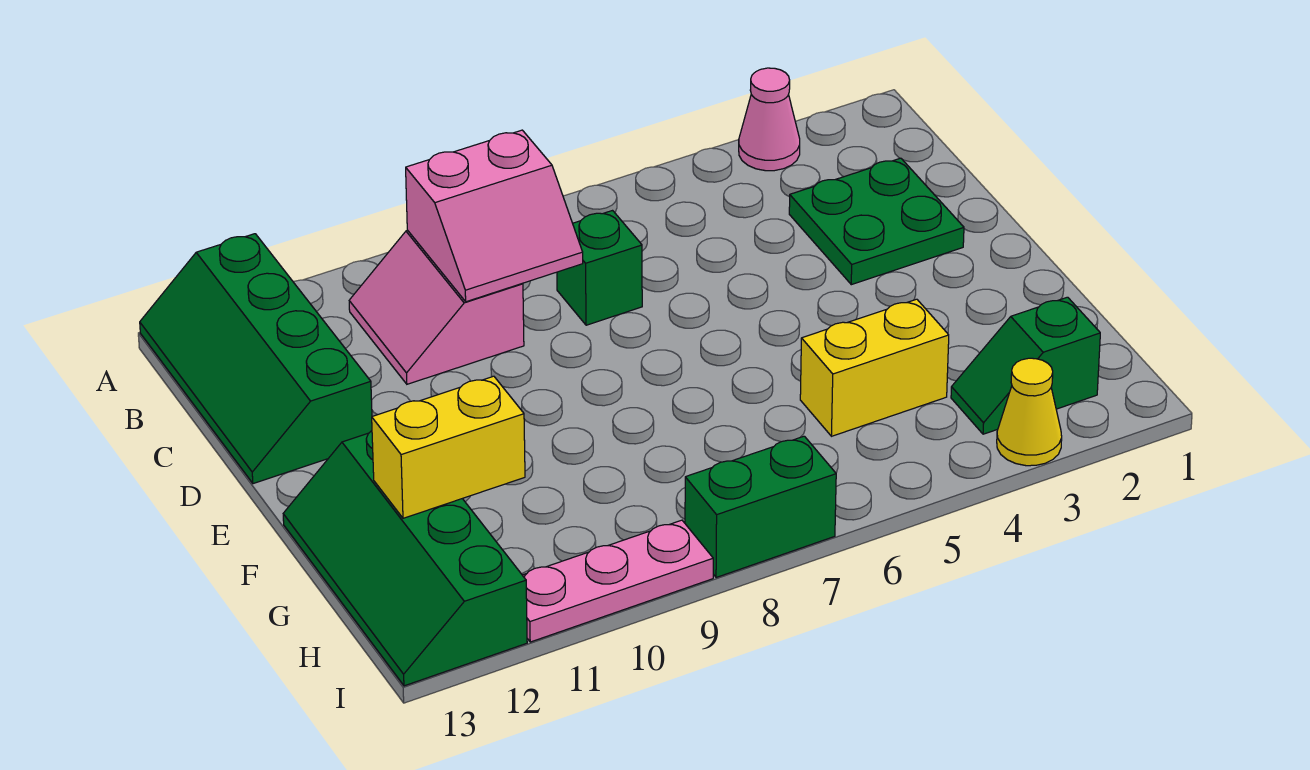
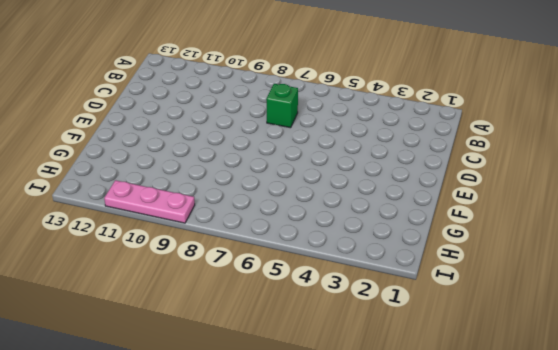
none -> pink 1x1 cone [739,68,800,171]
none -> green 2x4 slope [140,234,372,484]
none -> pink 2x2 slope [349,231,524,384]

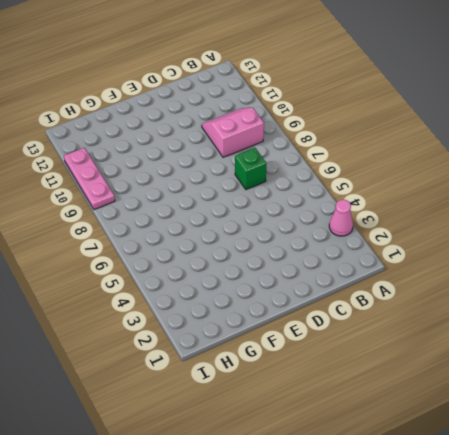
none -> green 2x4 slope [140,234,372,484]
none -> green 2x2 plate [789,158,964,285]
none -> green 2x4 slope [283,431,527,686]

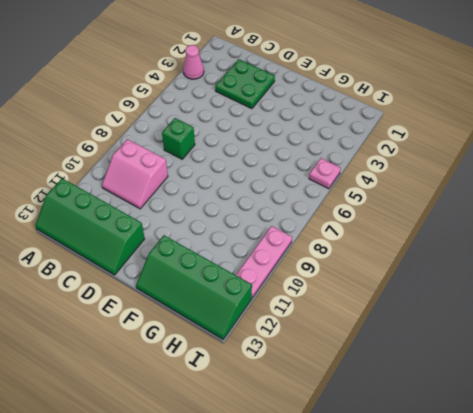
pink 1x1 plate [309,158,341,189] -> none
none -> yellow 1x2 brick [800,299,949,436]
none -> green 1x2 slope [951,297,1100,434]
none -> yellow 1x1 cone [997,358,1062,466]

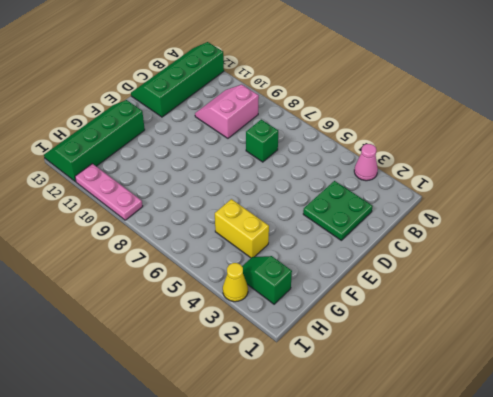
none -> green 1x2 brick [685,436,836,578]
none -> pink 2x2 slope [406,130,583,302]
none -> yellow 1x2 brick [372,376,525,518]

